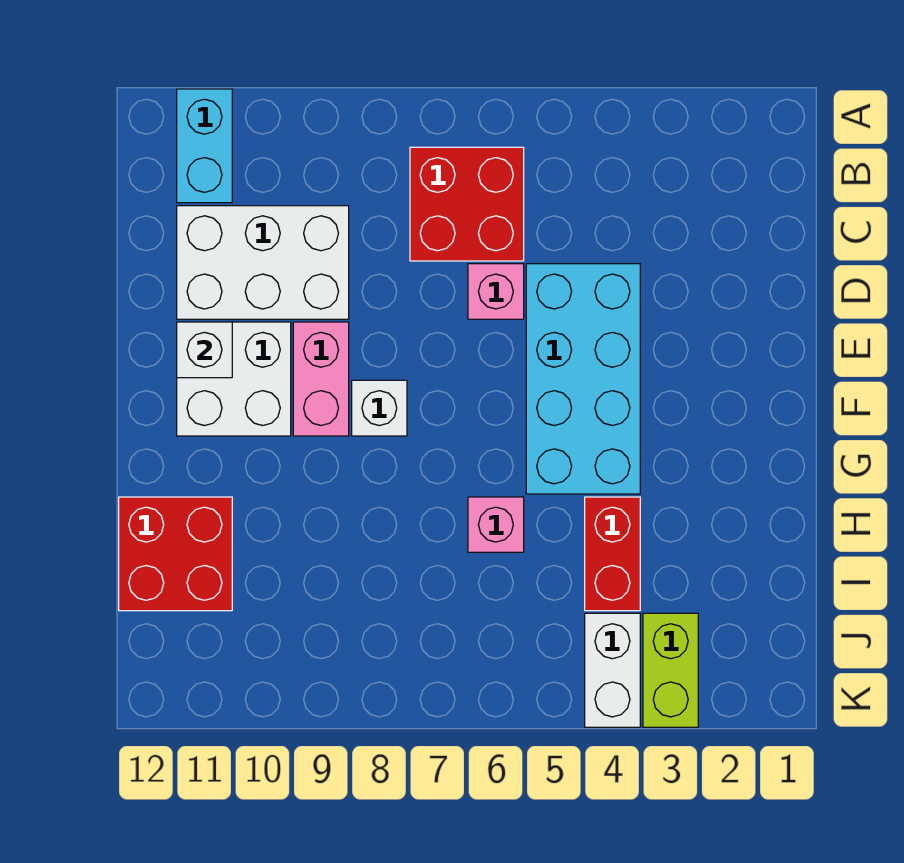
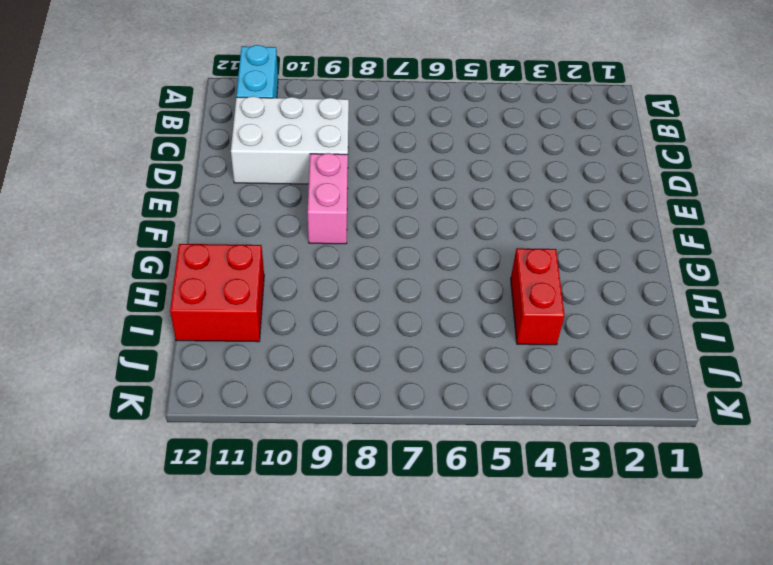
none -> red 2x2 brick [410,147,524,261]
none -> cyan 2x4 brick [526,264,640,494]
none -> pink 1x1 brick [468,264,524,319]

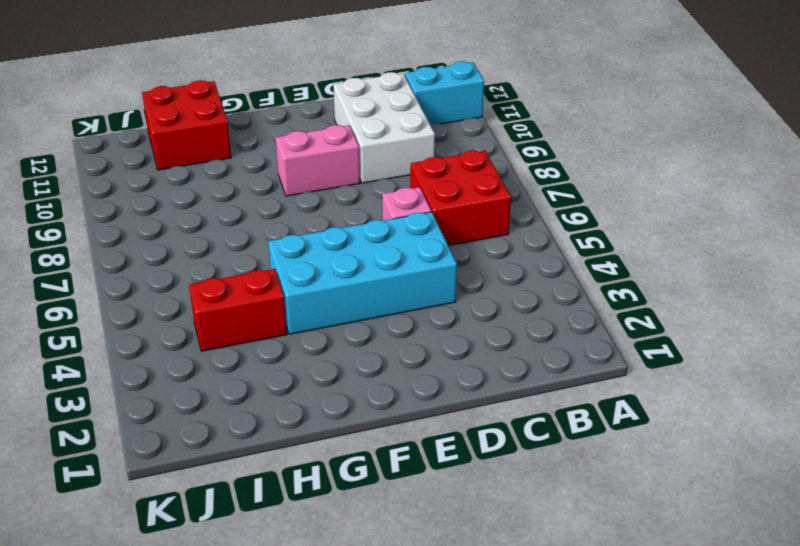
none -> white 2x2 brick [177,322,291,436]
none -> white 1x1 brick [352,380,407,436]
none -> pink 1x1 brick [468,497,524,552]

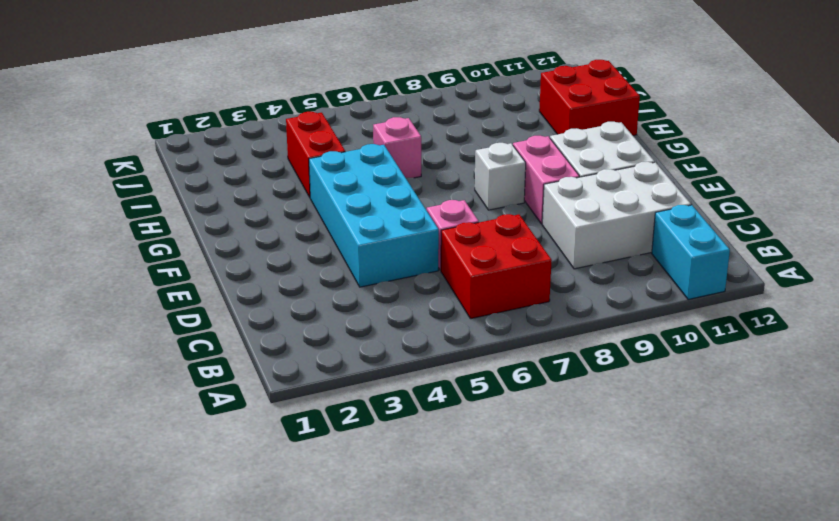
none -> lime 1x2 brick [643,613,698,727]
none -> white 1x2 brick [585,613,640,727]
none -> white 1x1 brick [177,322,232,378]

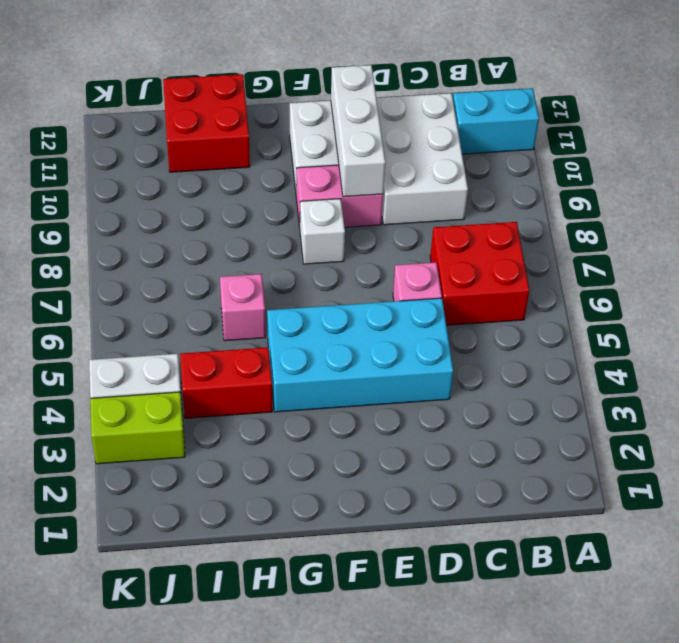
white 1x3 brick [331,65,385,197] -> white 1x1 brick [177,322,232,378]

